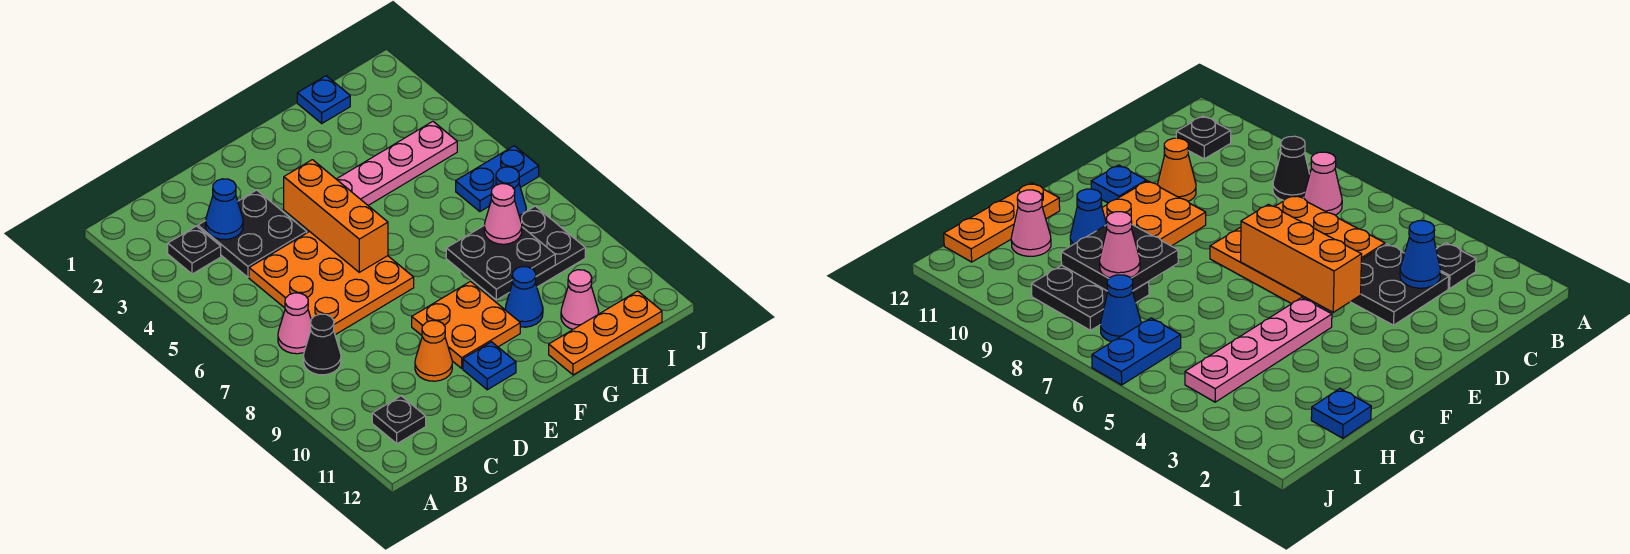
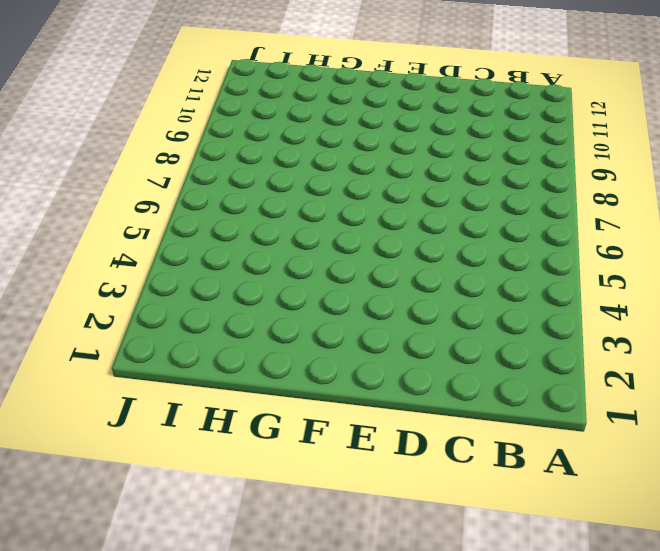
none -> black 1x1 plate [168,226,221,274]
none -> pink 1x1 cone [278,293,311,354]
none -> black 1x1 cone [303,314,341,375]

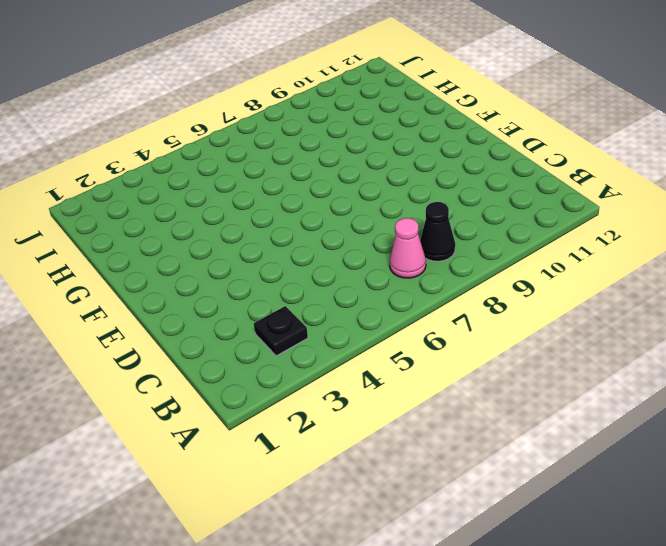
none -> black 1x1 plate [372,396,426,444]
none -> black 2x2 plate [198,190,307,277]
none -> orange 3x3 plate [249,231,414,335]

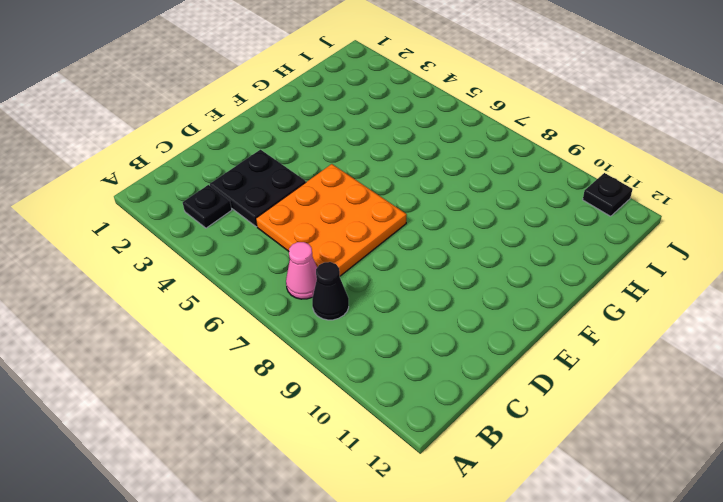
black 1x1 plate [583,173,633,216] -> black 1x1 plate moved to [372,396,426,444]
none -> orange 1x1 cone [415,321,452,381]
none -> orange 2x2 plate [412,281,520,368]
none -> blue 1x1 plate [463,342,516,390]

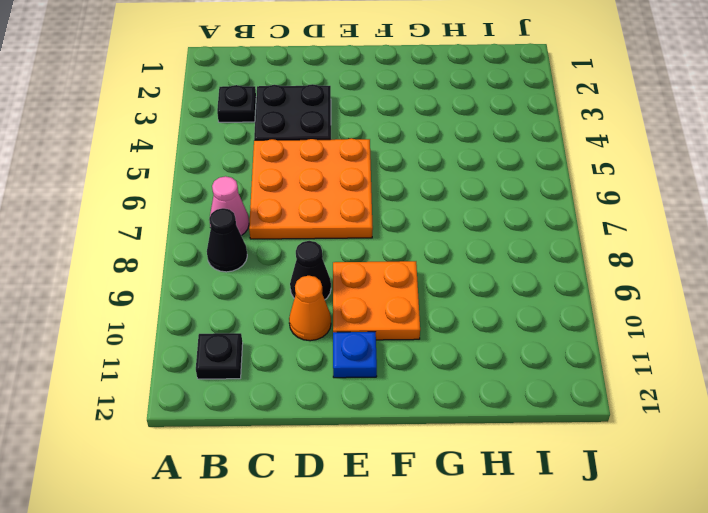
black 1x1 cone [290,241,331,299] -> none
none -> pink 1x4 plate [337,121,457,205]
none -> blue 1x1 cone [505,267,543,327]
none -> orange 1x3 plate [549,291,662,375]

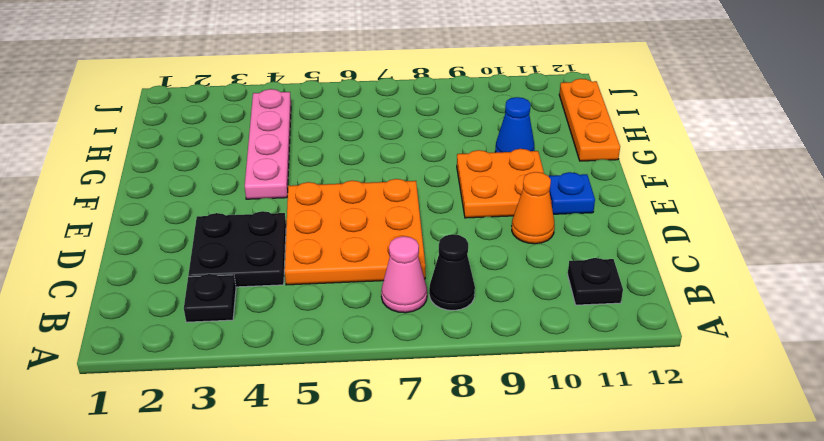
none -> blue 1x1 plate [297,76,350,123]
none -> black 2x2 plate [519,206,585,287]
none -> pink 1x1 cone [561,270,599,329]

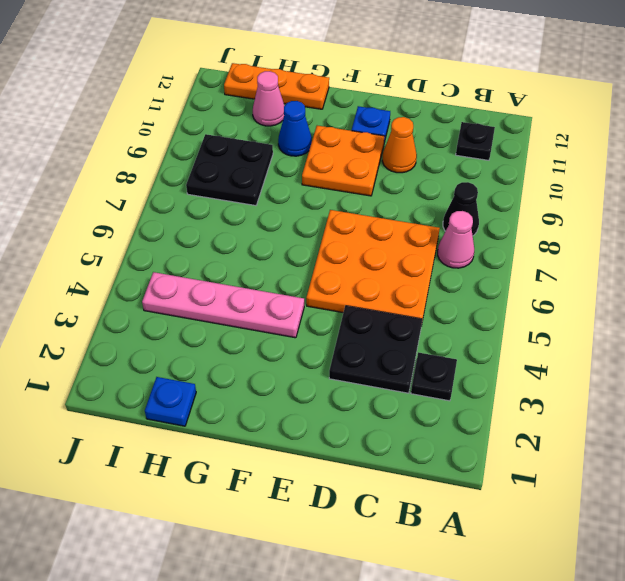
none -> blue 1x2 plate [456,146,539,212]
none -> blue 1x1 cone [489,167,526,216]
none -> blue 1x1 cone [206,179,243,240]

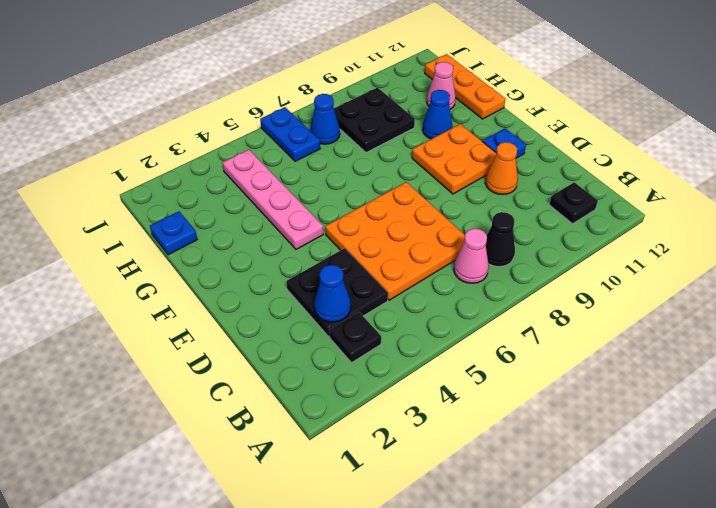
none -> orange 1x3 brick [284,160,388,272]
none -> black 2x2 plate [446,226,555,300]
none -> pink 1x1 cone [484,184,522,244]

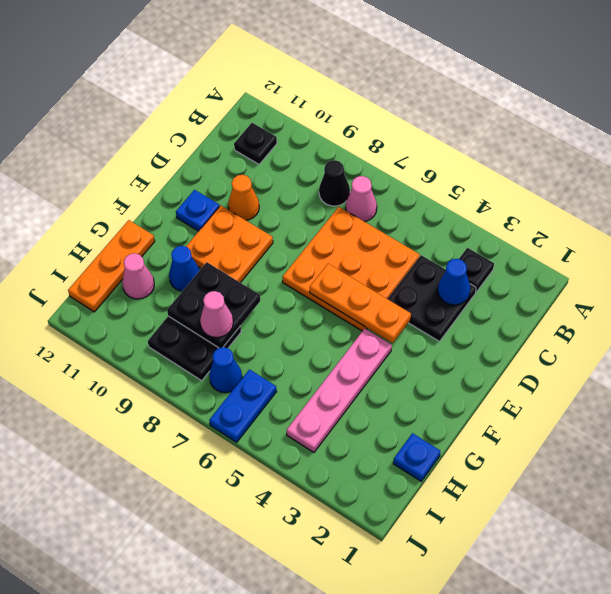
orange 1x3 plate [310,264,411,343] -> orange 1x3 brick [284,160,388,272]

